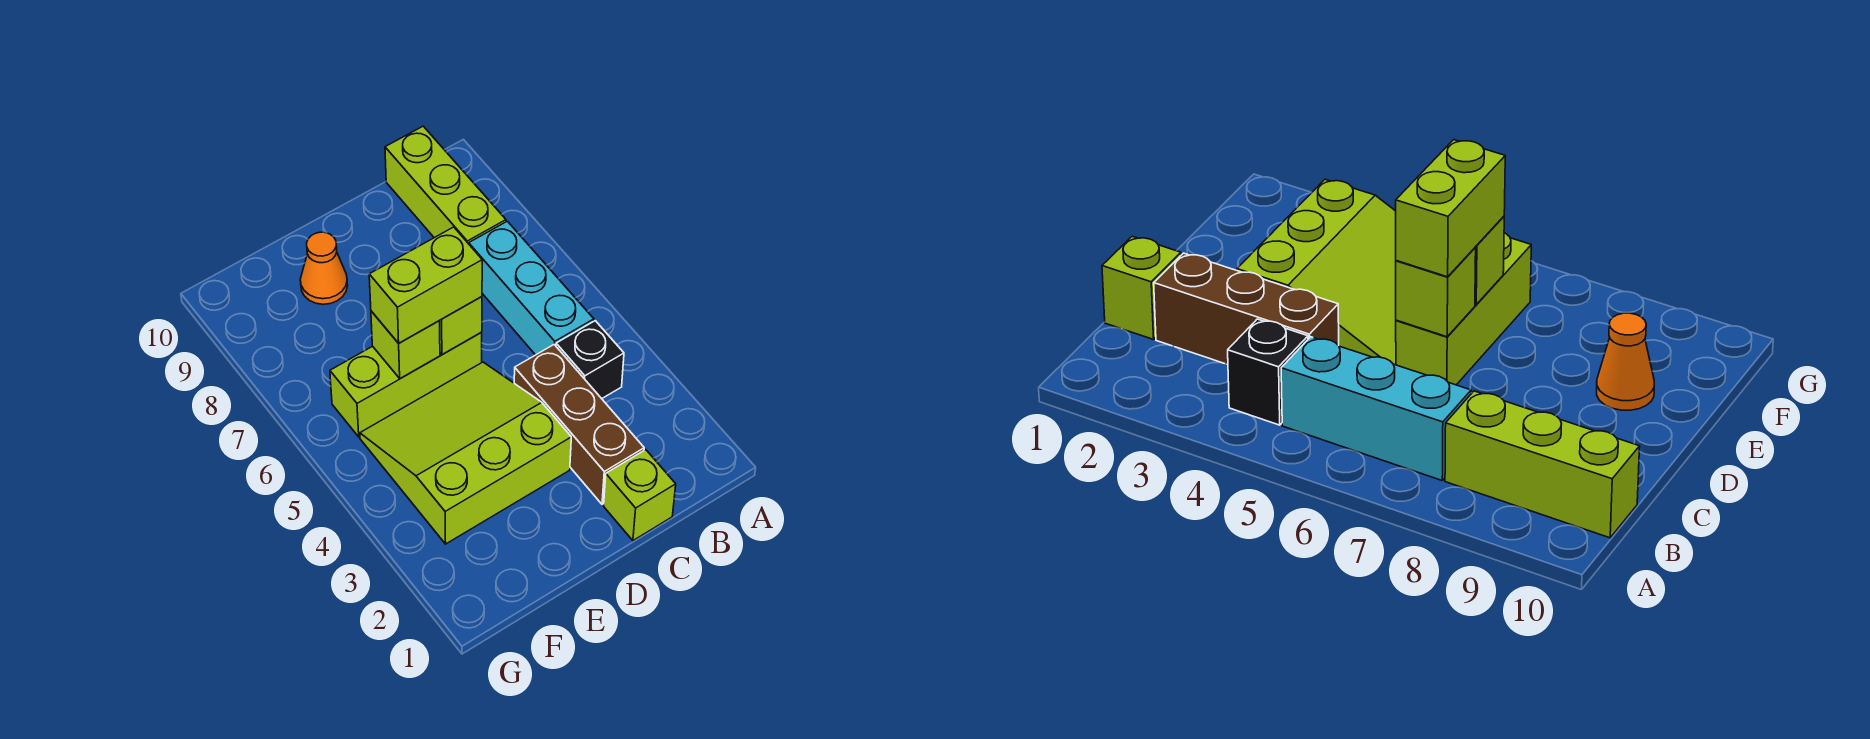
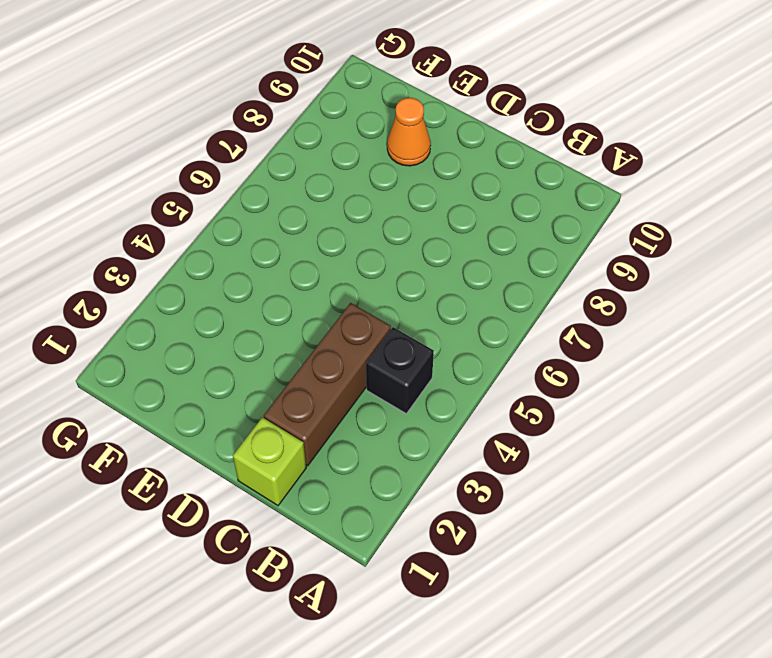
none -> cyan 1x3 brick [469,221,594,355]
none -> lime 1x3 brick [385,126,506,244]

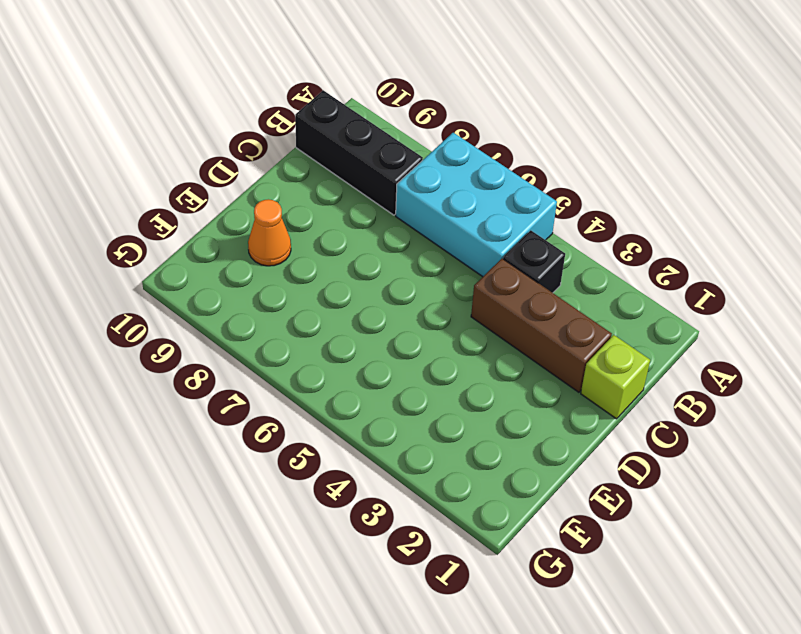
cyan 2x3 brick [396,133,557,277] -> cyan 1x3 brick [469,221,594,355]
black 1x3 brick [295,90,423,215] -> lime 1x3 brick [385,126,506,244]
none -> lime 3x3 slope [360,362,571,544]
none -> lime 1x3 brick [330,332,482,437]

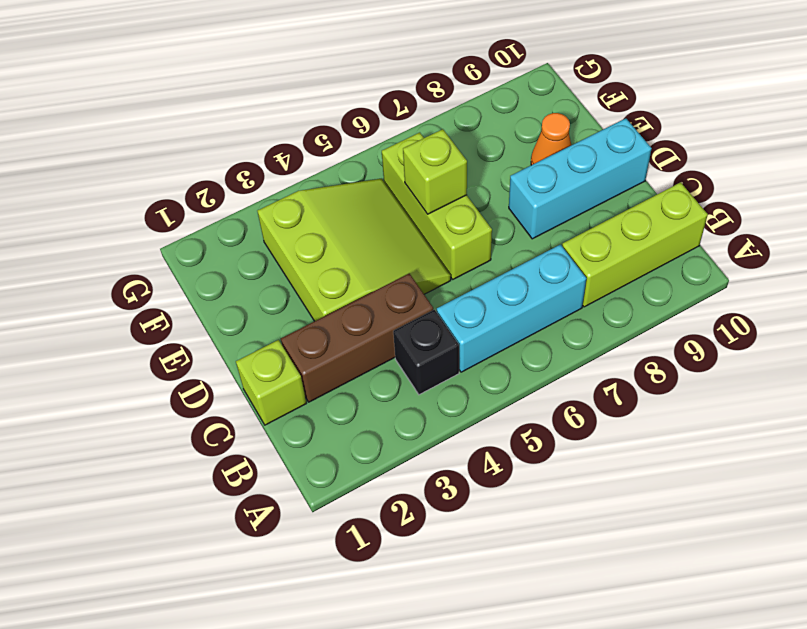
cyan 1x3 brick [509,118,652,239] -> none
none -> lime 1x1 brick [439,297,482,355]
none -> lime 1x2 brick [369,227,482,343]

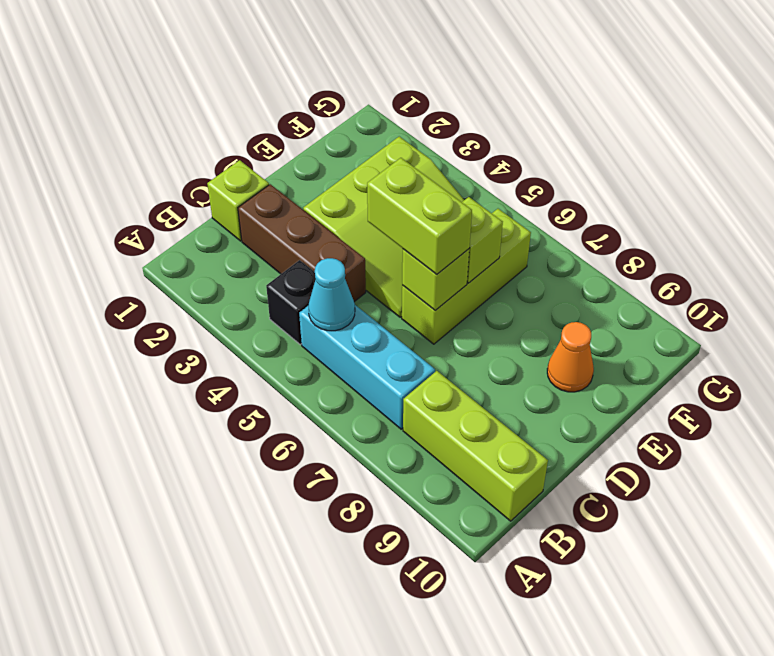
cyan 1x1 cone [309,258,355,331] -> none
lime 1x2 brick [367,158,472,274] -> lime 1x2 brick turned to [369,227,482,343]

